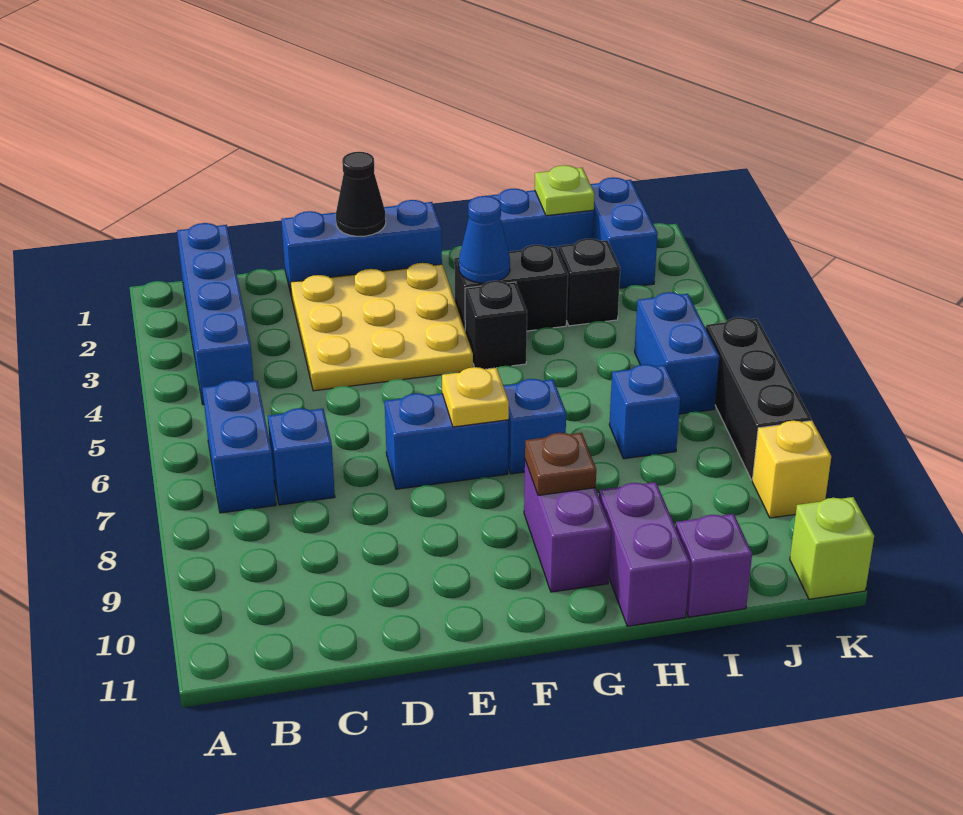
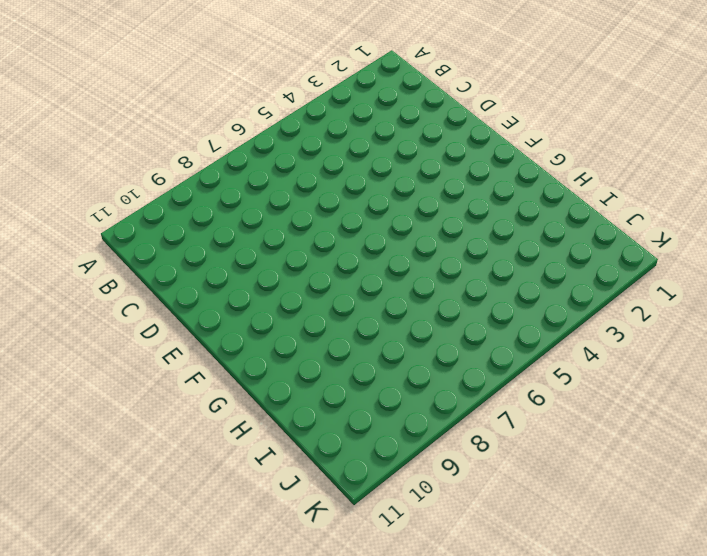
none -> blue 1x4 brick [177,223,254,405]
none -> blue 1x2 brick [202,380,276,513]
none -> blue 1x1 brick [268,408,335,505]

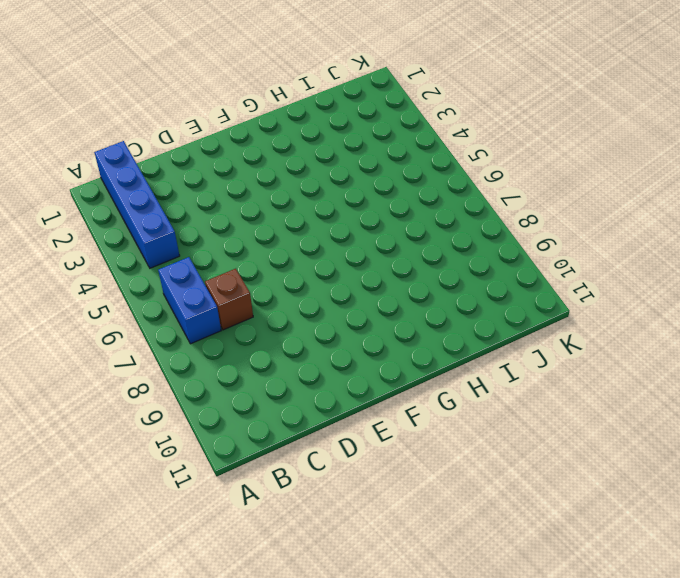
brown 1x1 brick [205,269,253,330] -> blue 1x1 brick [268,408,335,505]
none -> blue 1x3 brick [281,200,442,297]
none -> yellow 3x3 plate [291,263,473,391]
none -> blue 1x2 brick [385,393,508,489]

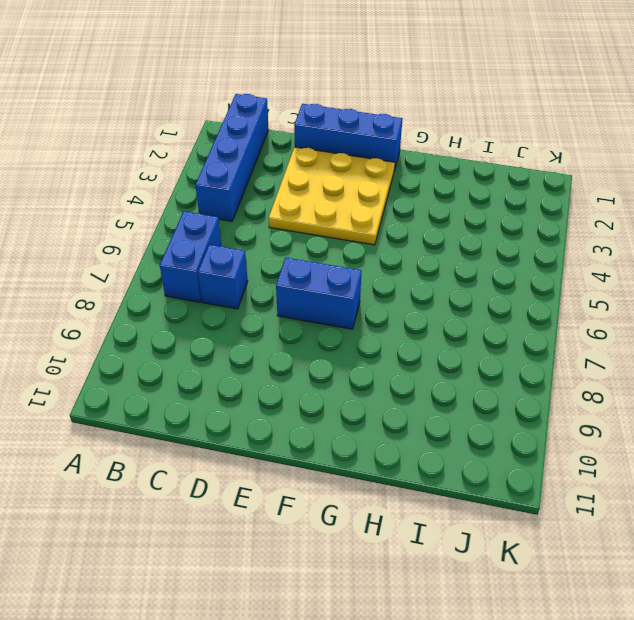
none -> black 1x2 brick [454,245,568,331]
none -> black 1x1 brick [465,281,527,369]
none -> blue 1x1 brick [503,379,566,474]

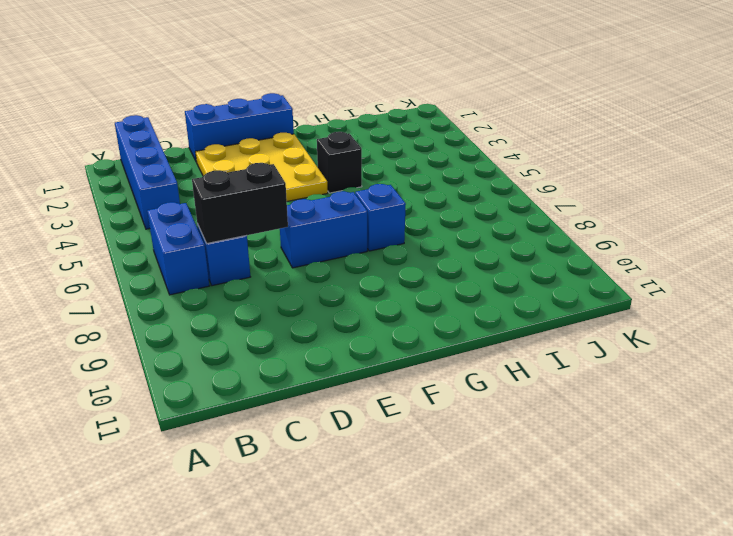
black 1x2 brick [192,163,288,244] -> black 1x2 brick moved to [454,245,568,331]
none -> purple 1x2 brick [524,460,611,592]
none -> blue 1x2 brick [488,189,594,252]
none -> purple 1x2 brick [599,482,690,626]

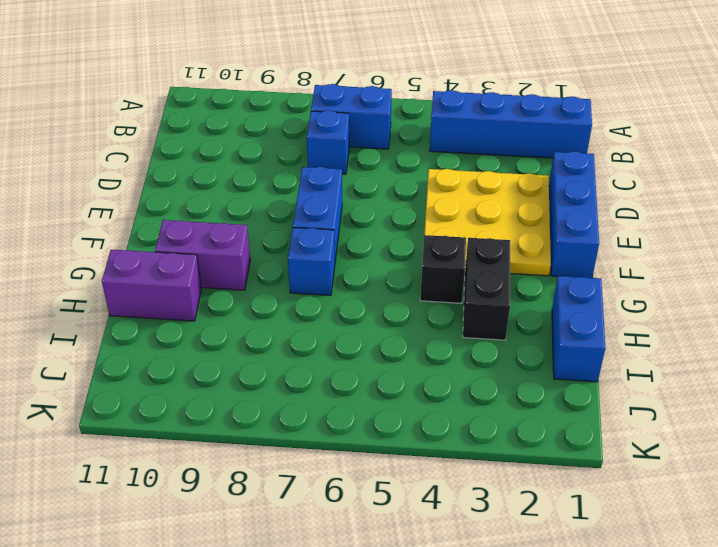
none -> black 1x1 brick [558,239,620,326]
none -> blue 1x1 brick [609,364,680,459]
none -> purple 1x1 brick [676,514,752,617]

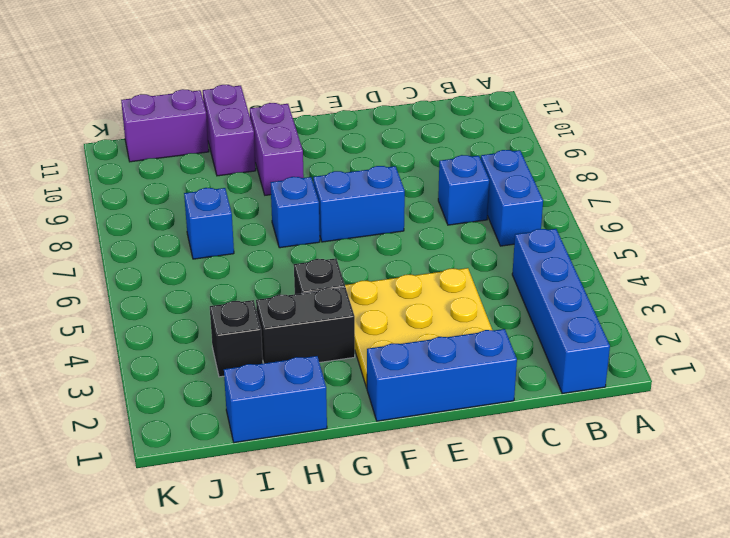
purple 1x2 brick [121,89,209,162] -> purple 1x1 brick [676,514,752,617]
none -> blue 1x2 brick [590,177,658,288]
none -> blue 1x2 brick [635,292,719,414]
none -> black 1x3 brick [706,317,811,480]

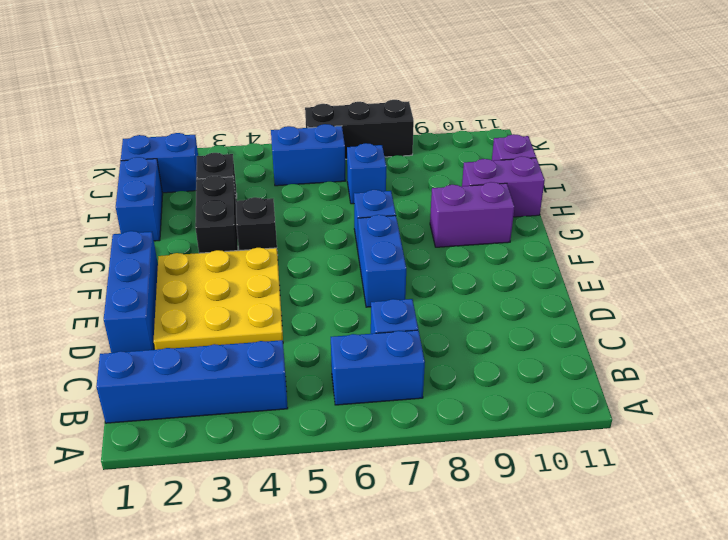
none -> yellow 1x1 brick [752,421,831,518]
none -> lime 1x1 brick [790,497,874,599]
none -> black 1x1 cone [336,152,386,236]

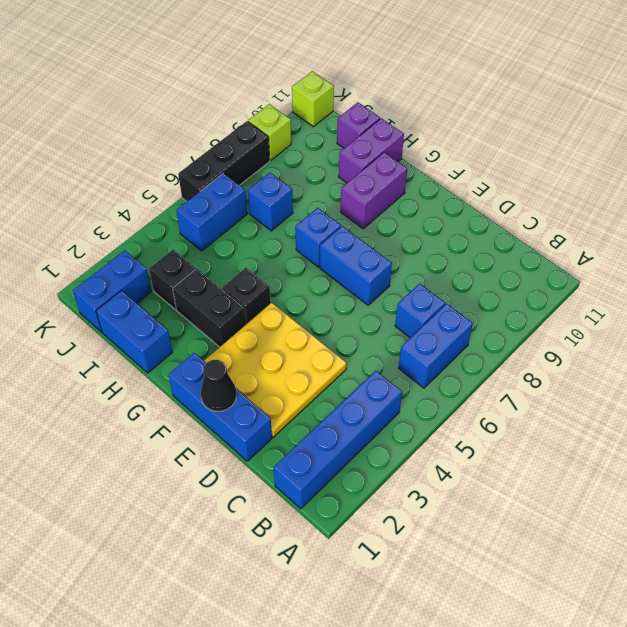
lime 1x1 brick [248,104,291,160] -> yellow 1x1 brick [752,421,831,518]
none -> yellow 1x1 plate [442,367,509,427]
none -> blue 1x1 cone [459,196,510,283]
none -> brown 1x1 plate [525,433,596,496]

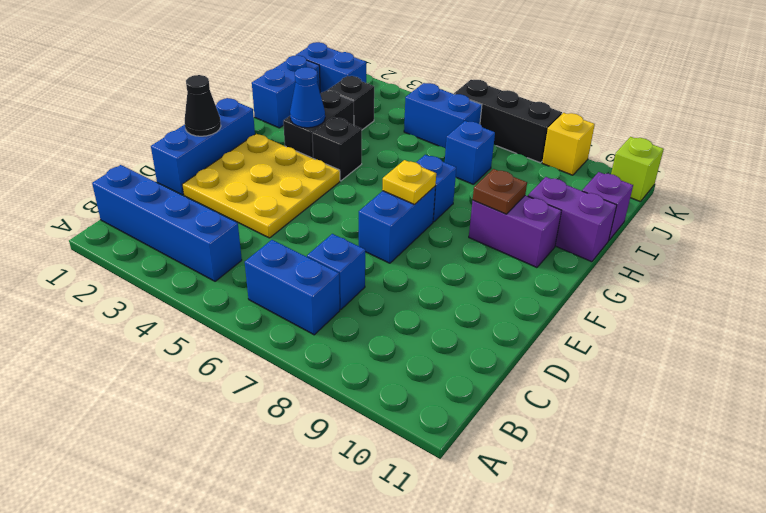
none -> lime 1x1 plate [535,165,594,216]

